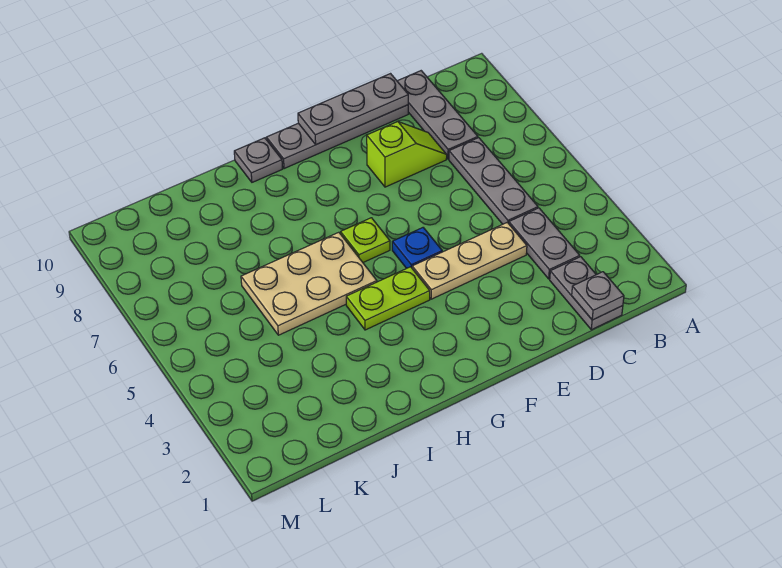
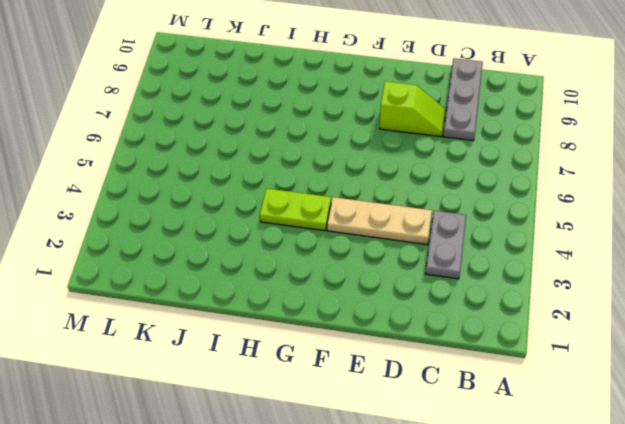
none -> grey 1x2 plate [550,257,623,330]
none -> grey 1x3 plate [449,138,538,224]
none -> grey 1x4 plate [266,105,408,169]

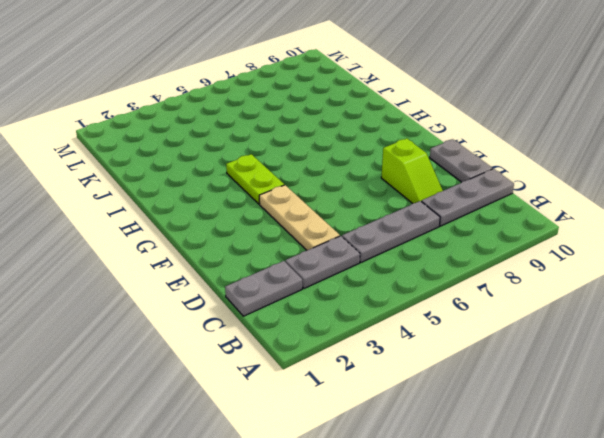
grey 1x2 plate [430,139,493,182] -> grey 1x4 plate [266,105,408,169]
none -> blue 1x1 plate [392,228,442,268]
none -> lime 1x1 plate [341,218,390,262]
none -> tan 2x3 plate [241,232,377,335]

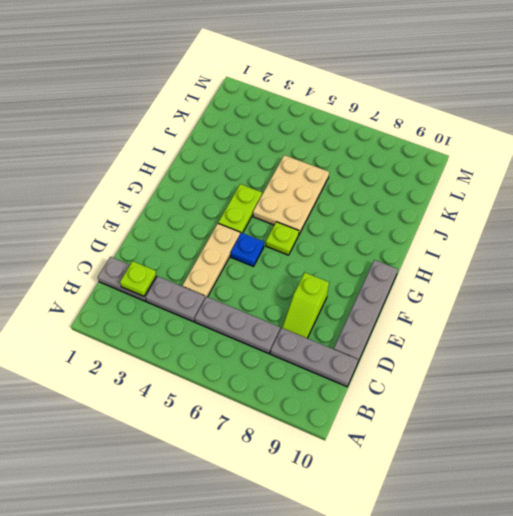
lime 1x1 plate [120,261,156,296] -> none
none -> grey 1x1 plate [234,138,282,182]
none -> grey 1x1 plate [572,272,624,320]
none -> grey 1x3 plate [298,74,408,145]

